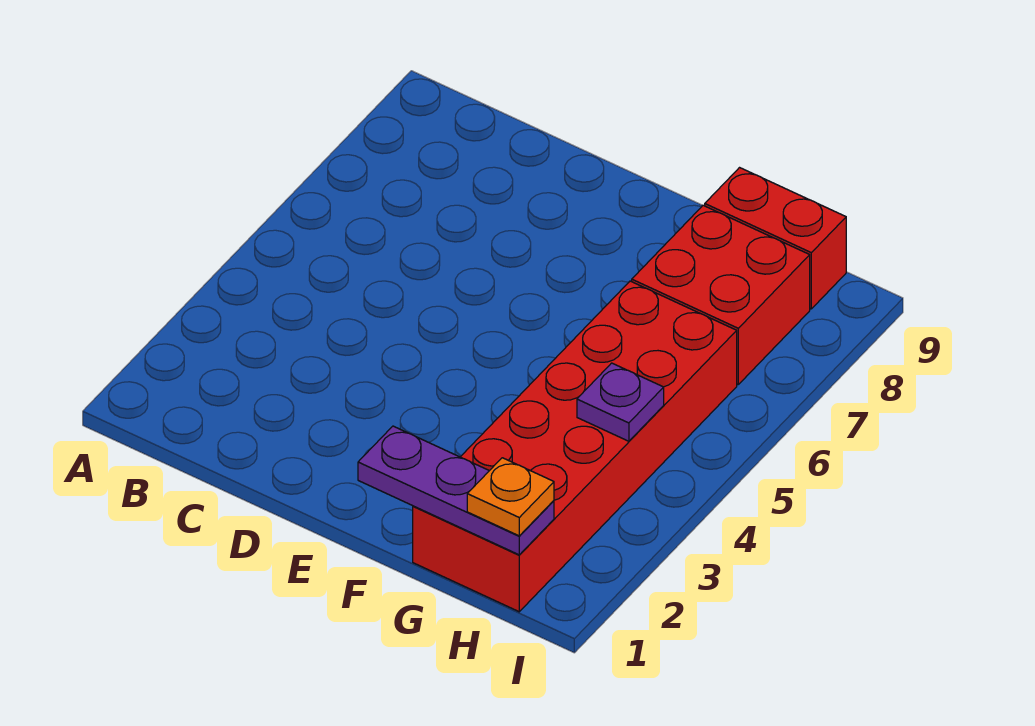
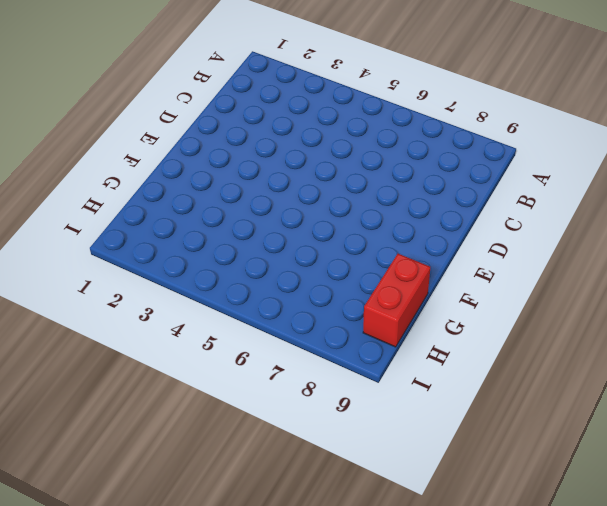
none -> red 2x6 brick [413,281,737,612]
none -> red 2x2 brick [632,205,810,384]

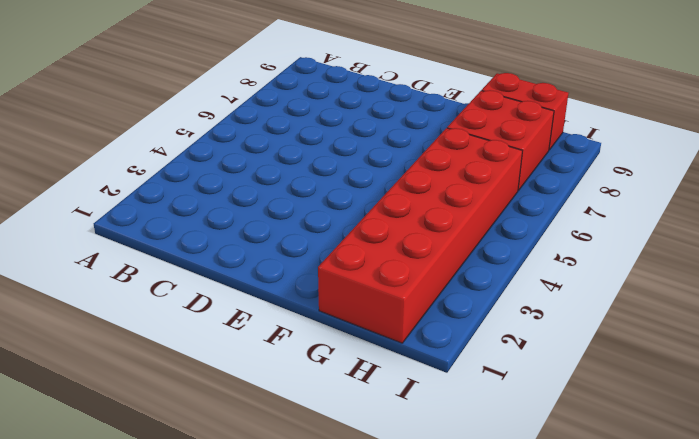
none -> purple 1x3 plate [358,426,554,555]
none -> purple 1x1 plate [577,363,664,441]

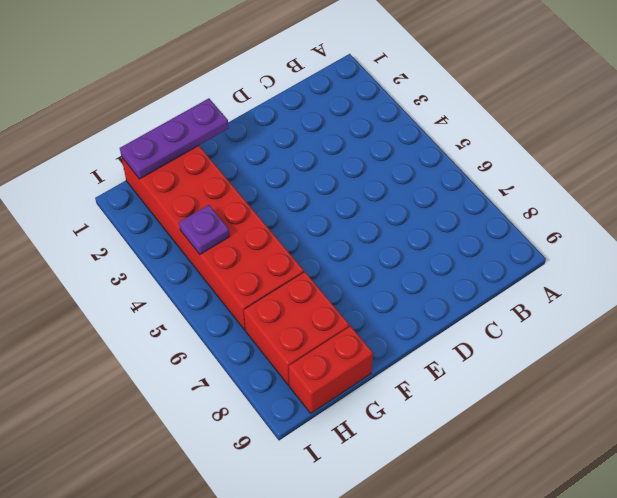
none -> orange 1x1 plate [467,458,554,536]

